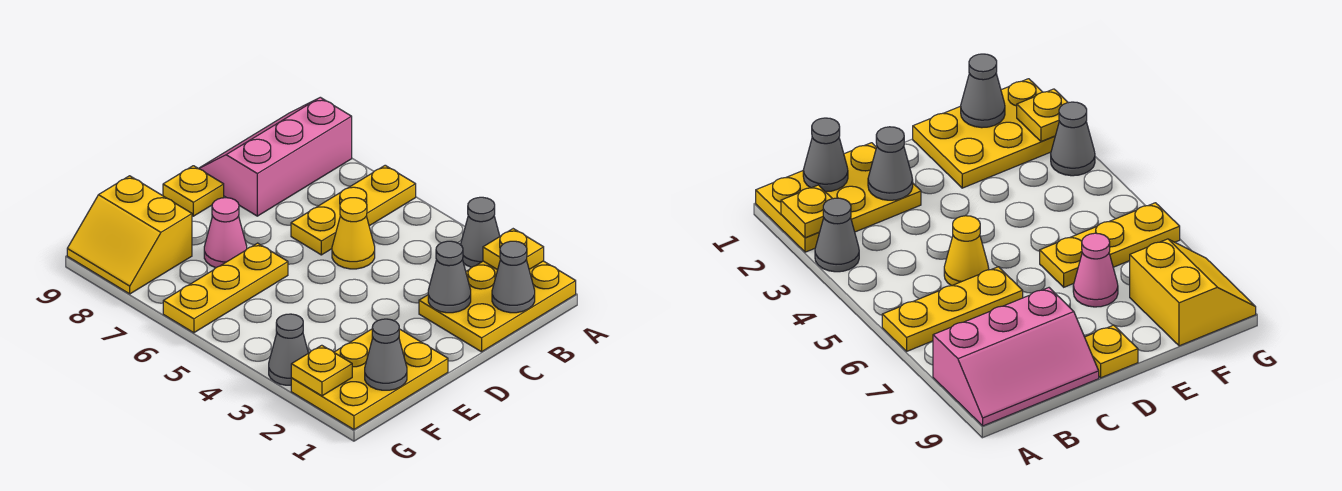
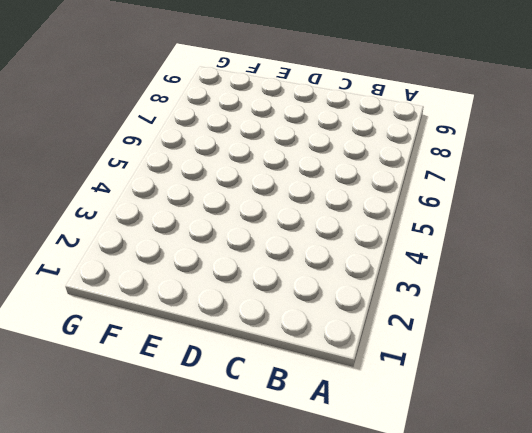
none -> yellow 2x3 plate [419,261,576,352]
none -> grey 1x1 cone [461,197,500,267]
none -> yellow 1x3 plate [291,165,416,255]

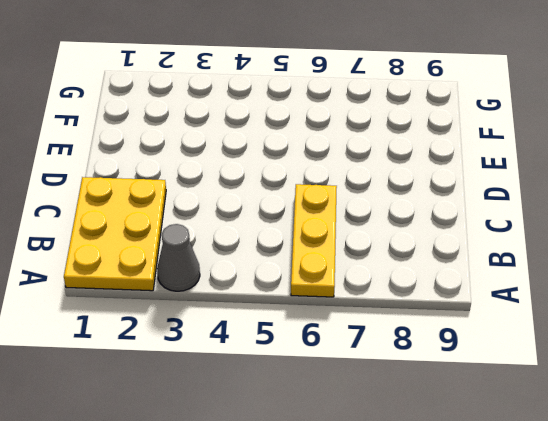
none -> pink 2x3 slope [199,97,352,216]
none -> yellow 1x1 cone [332,198,375,269]
none -> yellow 1x1 plate [163,166,224,216]

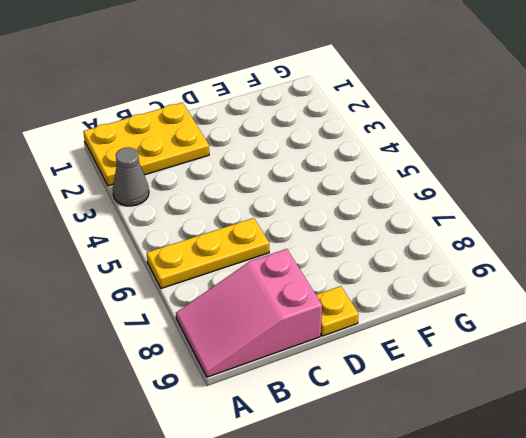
pink 2x3 slope [176,249,322,377] -> pink 2x3 slope turned to [199,97,352,216]
none -> yellow 1x1 cone [332,198,375,269]
none -> yellow 2x3 plate [291,329,448,430]
none -> yellow 1x3 plate [163,243,288,333]

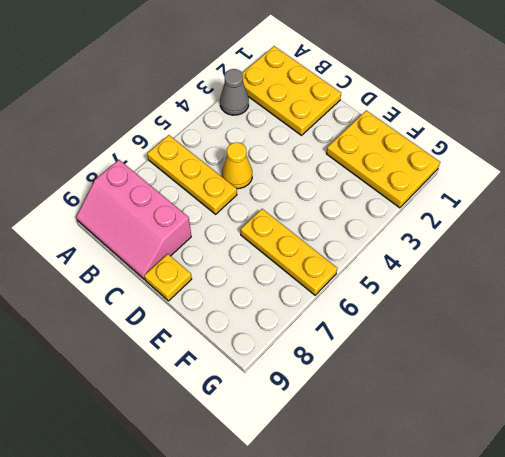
none -> pink 1x1 cone [204,198,247,268]
none -> yellow 2x2 slope [67,176,192,294]
none -> grey 1x1 cone [269,314,308,385]

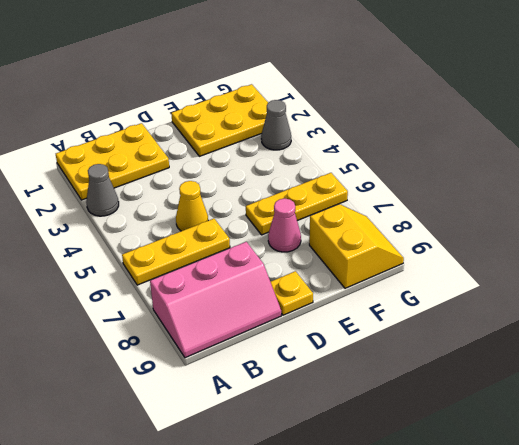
none -> yellow 1x1 plate [483,229,544,270]
none -> grey 1x1 cone [492,241,535,313]
none -> grey 1x1 cone [428,241,471,313]

